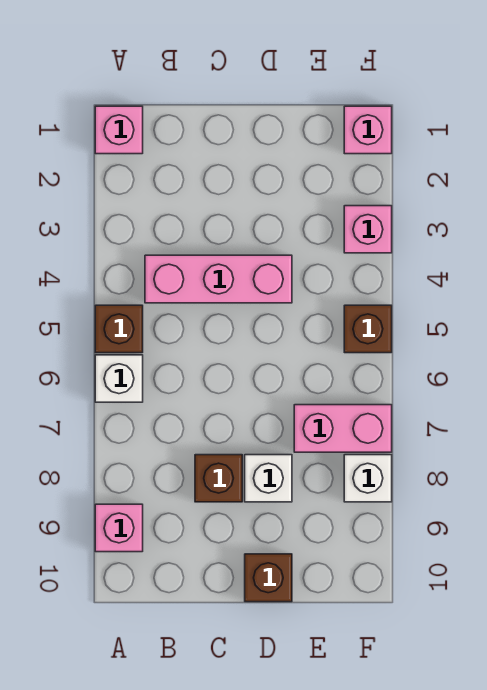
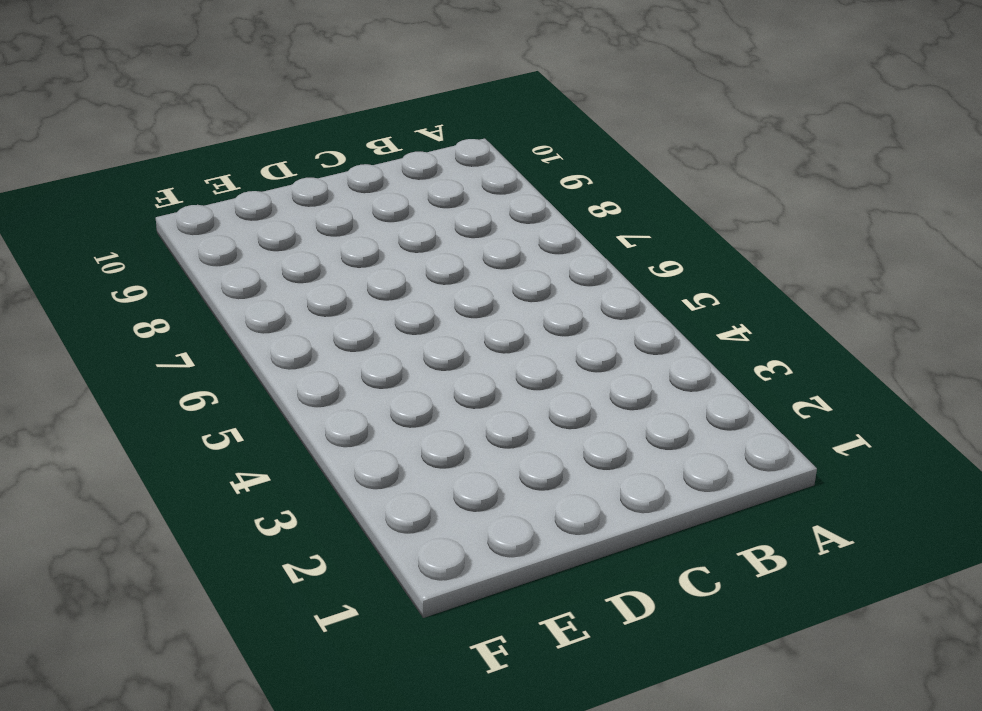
none -> pink 1x1 brick [95,106,143,154]
none -> brown 1x1 brick [95,305,143,353]
none -> white 1x1 brick [95,355,143,402]

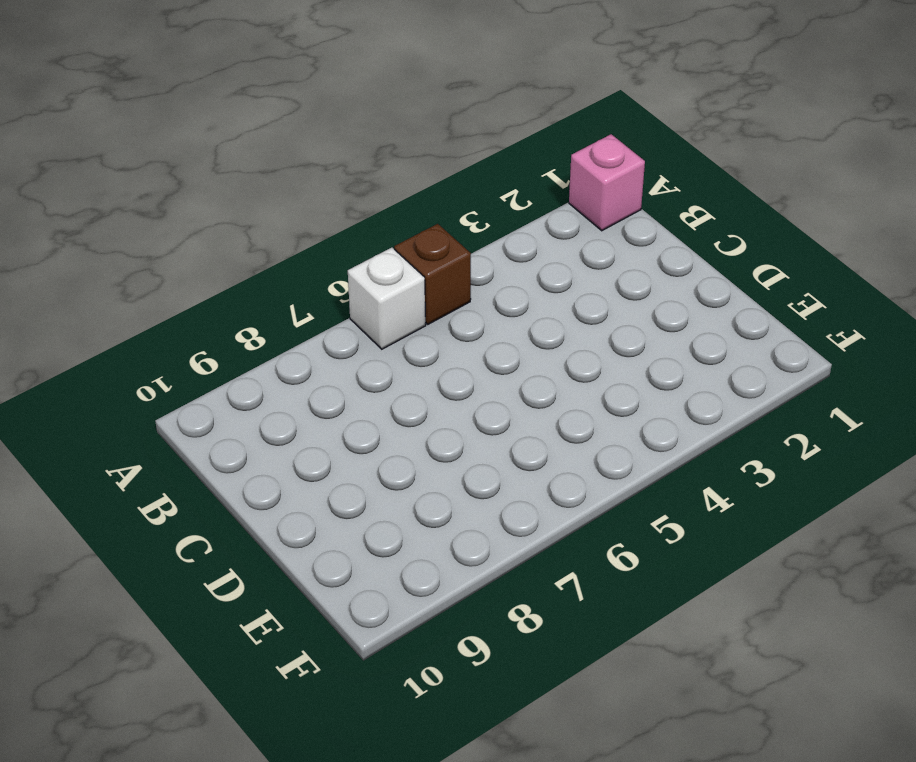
none -> pink 1x1 brick [95,504,143,552]
none -> pink 1x3 brick [145,255,292,303]
none -> brown 1x1 brick [195,455,242,502]

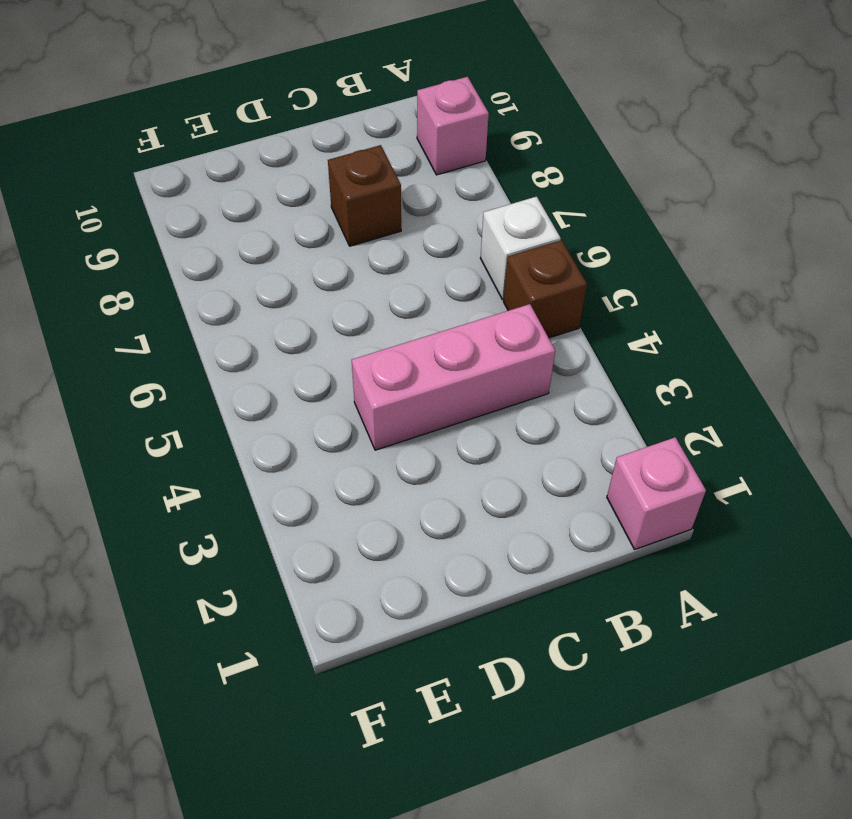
none -> white 1x1 brick [245,455,292,502]
none -> brown 1x1 brick [245,554,292,602]
none -> pink 1x2 brick [294,405,392,452]

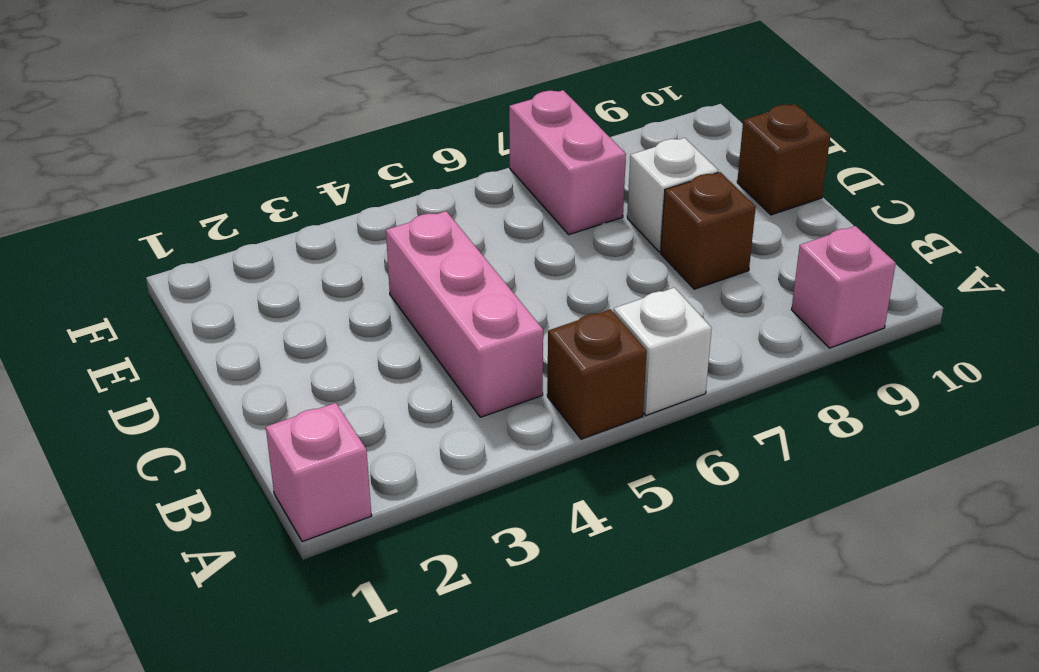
none -> pink 1x1 brick [344,106,392,154]
none -> pink 1x1 brick [344,206,392,253]
none -> brown 1x1 brick [344,305,392,353]

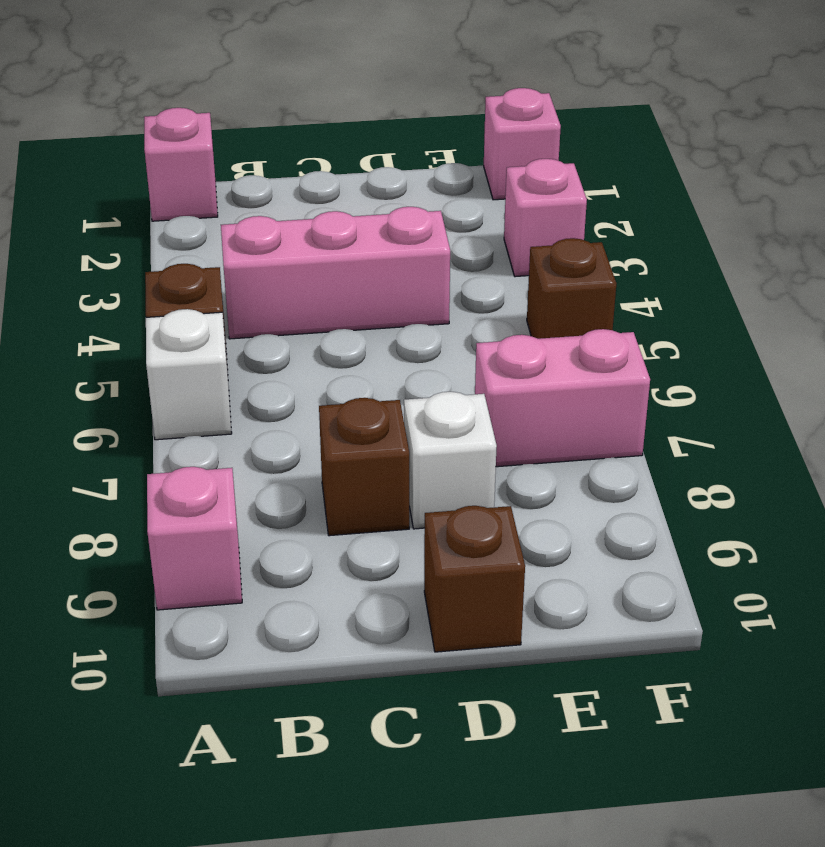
none -> white 1x1 brick [344,455,392,502]

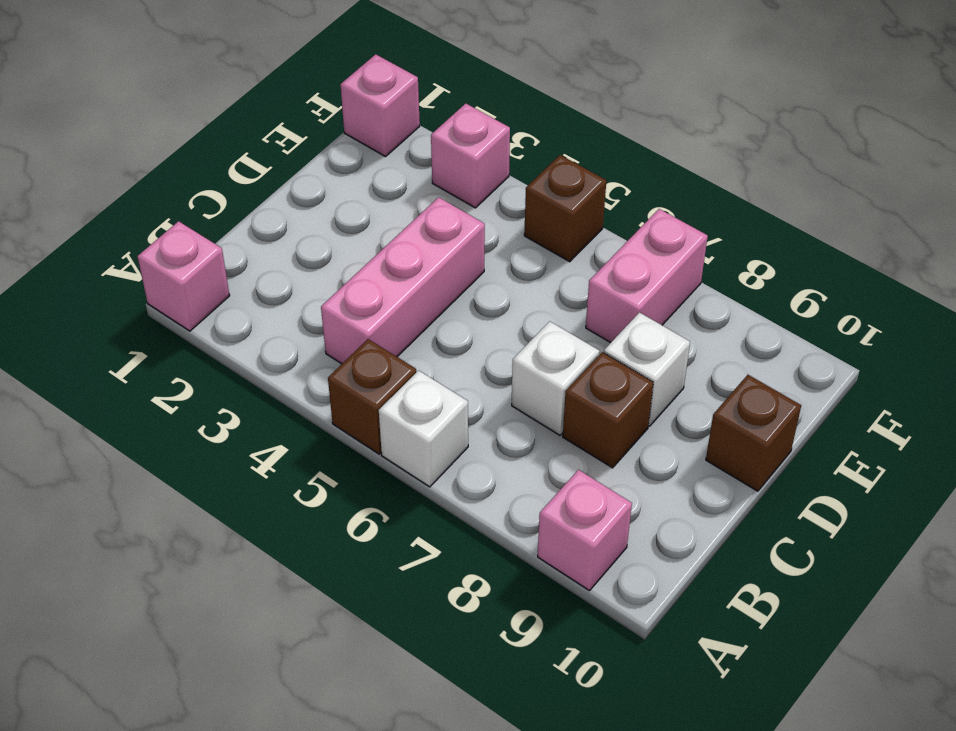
white 1x1 brick [512,321,600,435] -> white 1x1 brick moved to [344,455,392,502]

